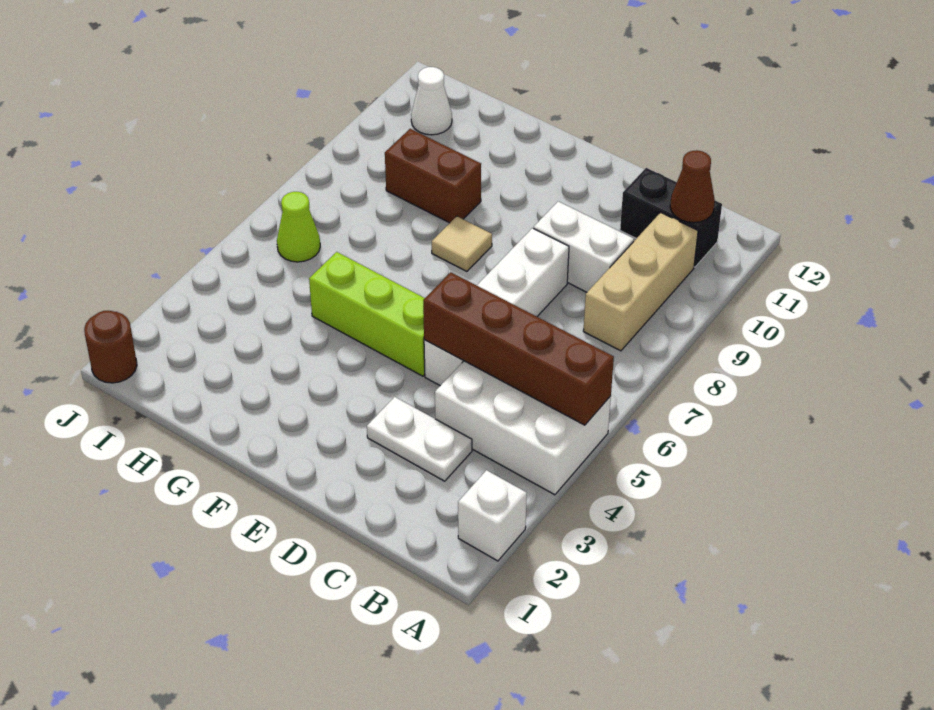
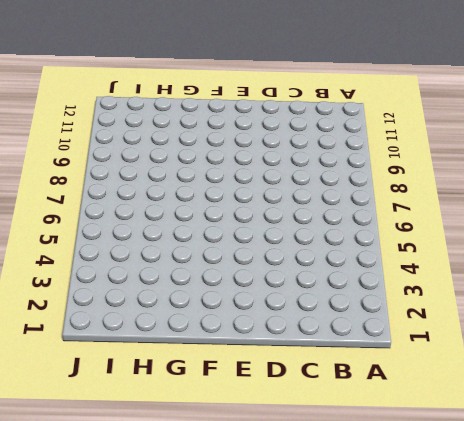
none -> white 1x1 brick [458,470,527,561]
none -> white 2x3 brick [435,361,611,495]
none -> tan 1x3 brick [583,213,698,351]

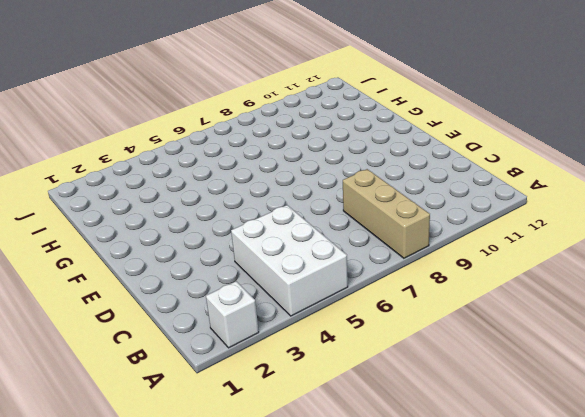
tan 1x3 brick [343,169,430,258] -> tan 1x3 brick turned to [583,213,698,351]
none -> black 1x2 brick [620,168,722,267]
none -> white 1x2 plate [367,397,472,481]
none -> white 1x2 brick [533,201,634,292]

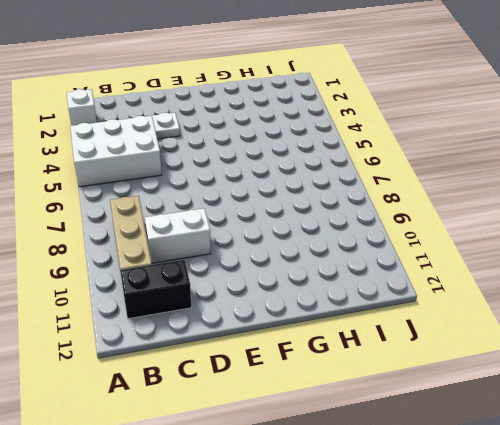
none -> white 1x4 brick [424,228,569,386]
none -> lime 1x3 brick [309,252,425,376]
none -> tan 1x1 tile [432,216,492,271]

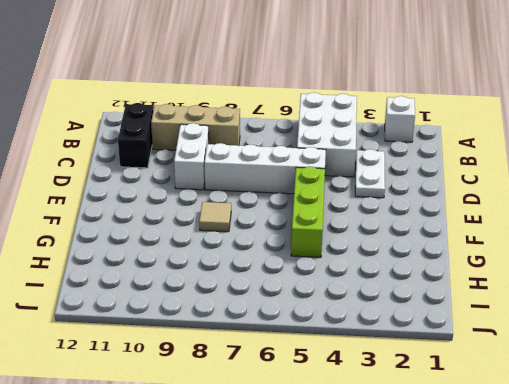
none -> brown 1x2 brick [385,129,481,223]
none -> lime 1x1 cone [277,192,320,262]
none -> white 1x1 cone [411,67,452,135]

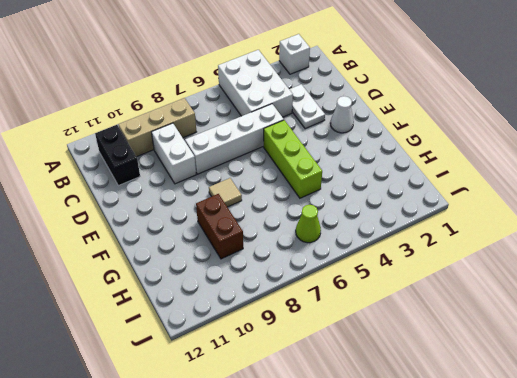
white 1x1 cone [331,96,354,133] -> white 1x1 cone moved to [411,67,452,135]
none -> brown 1x1 round brick [84,311,137,383]
none -> brown 1x4 brick [423,272,614,425]
none -> brown 1x1 cone [670,150,715,223]

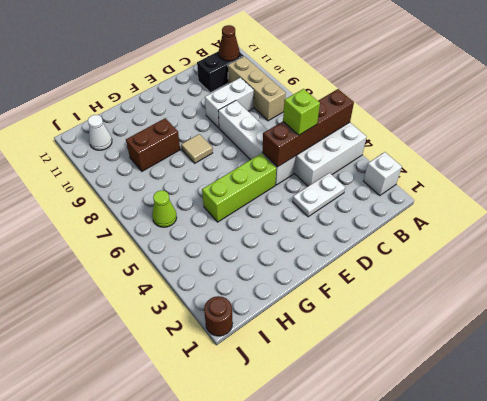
lime 1x1 brick [283,89,320,135] -> none

